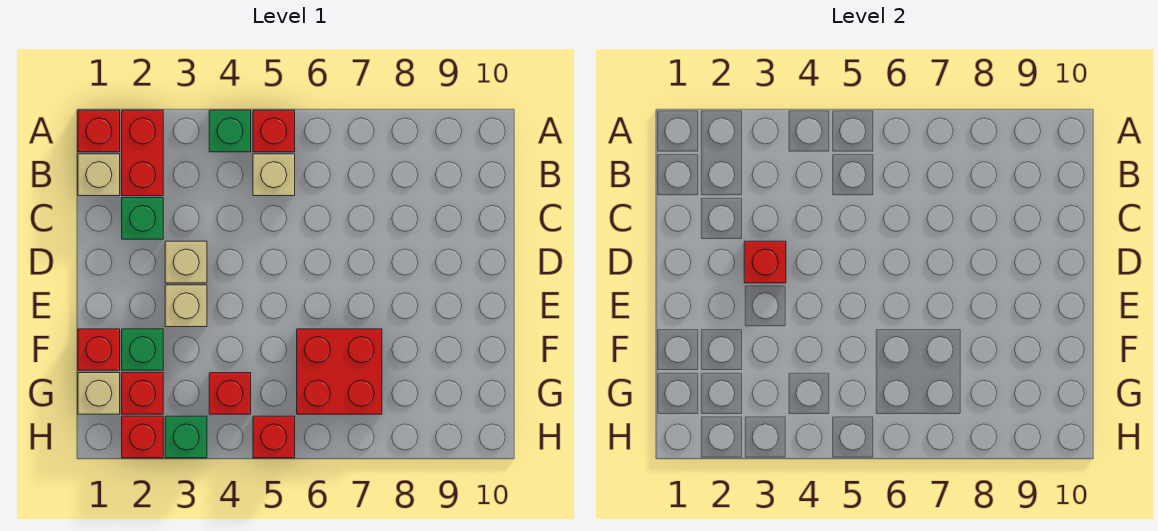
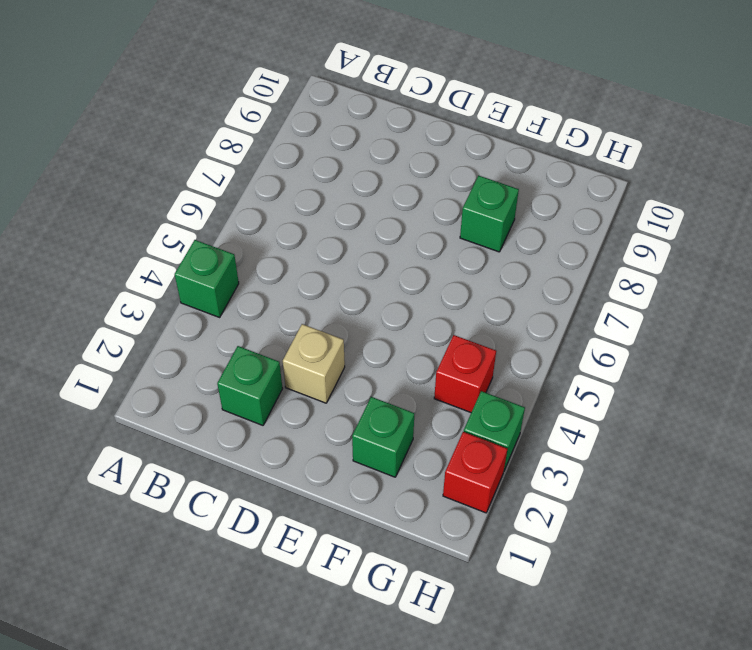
green 1x1 brick [460,176,519,252] -> none
none -> red 1x1 brick [78,110,120,152]
none -> red 1x2 brick [122,110,163,196]
none -> red 1x1 brick [253,110,295,152]

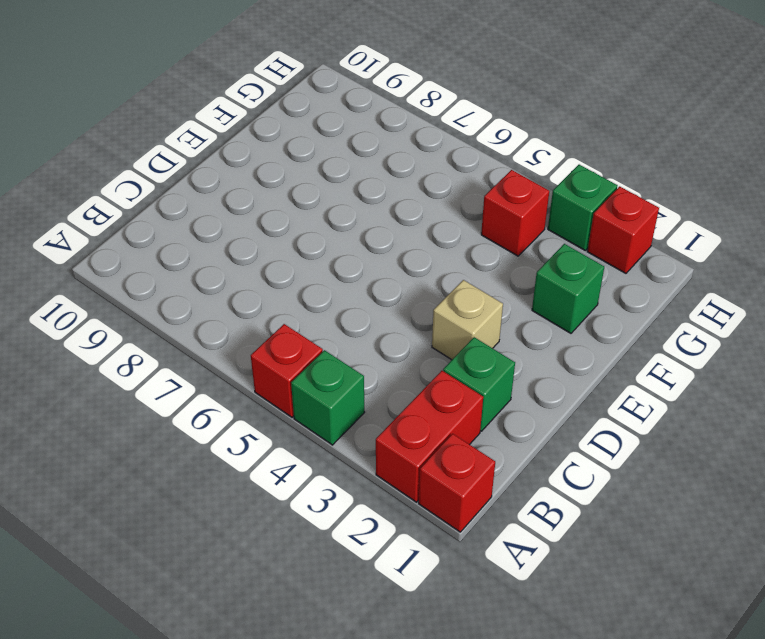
none -> tan 1x1 brick [78,154,120,196]
none -> tan 1x1 brick [253,154,295,196]
none -> tan 1x1 brick [165,285,207,327]

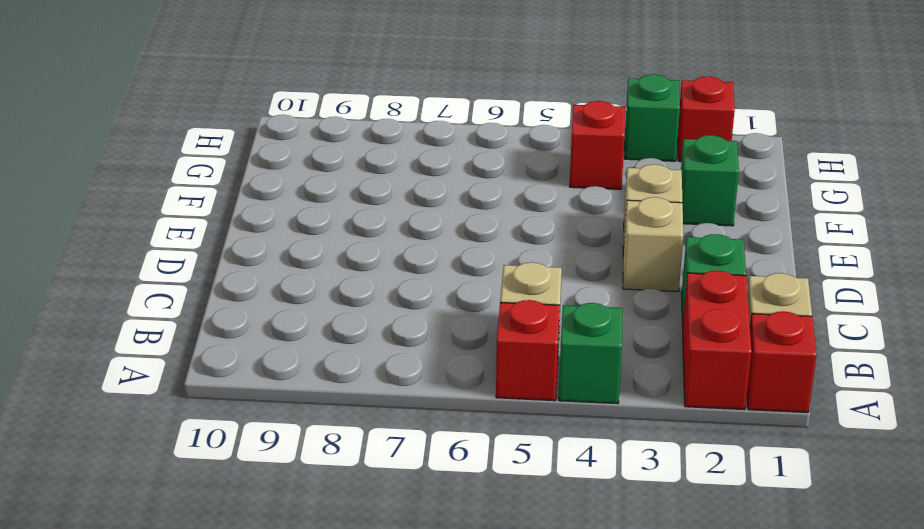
none -> red 1x1 brick [78,329,120,370]
none -> red 2x2 brick [297,329,382,414]
none -> tan 1x1 brick [78,373,120,414]

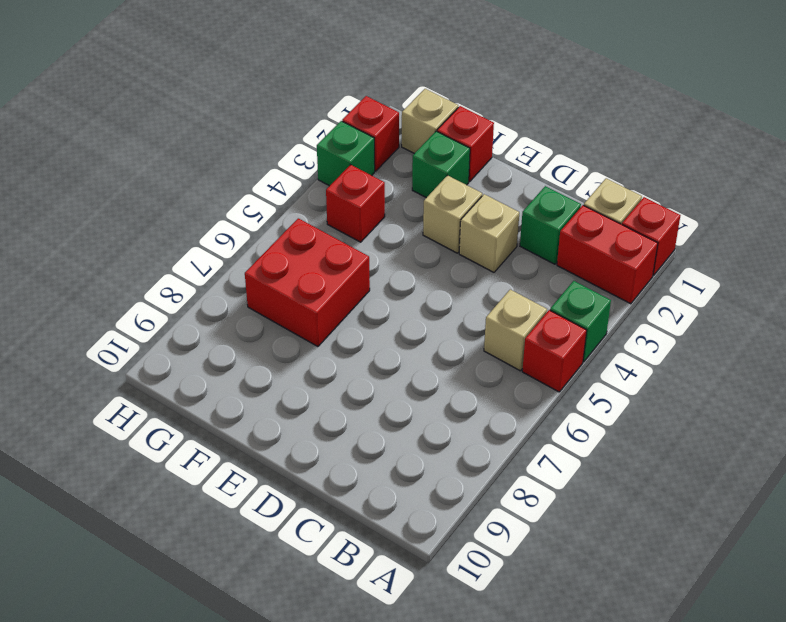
none -> red 1x1 brick [122,373,163,414]
none -> red 1x1 brick [253,416,295,458]
none -> red 1x1 brick [744,241,786,283]

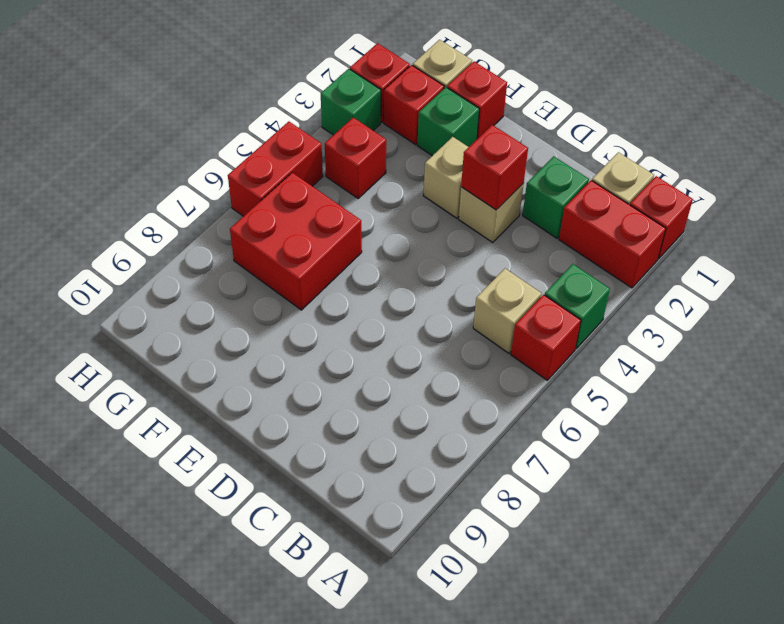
red 1x2 brick [228,122,323,216] -> red 1x1 brick [253,416,295,458]

